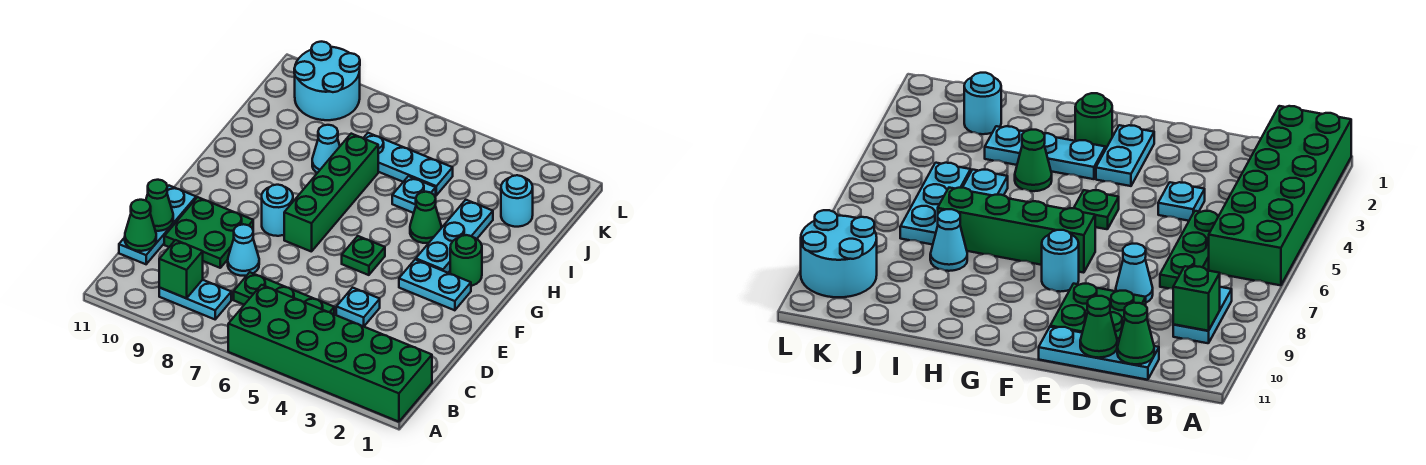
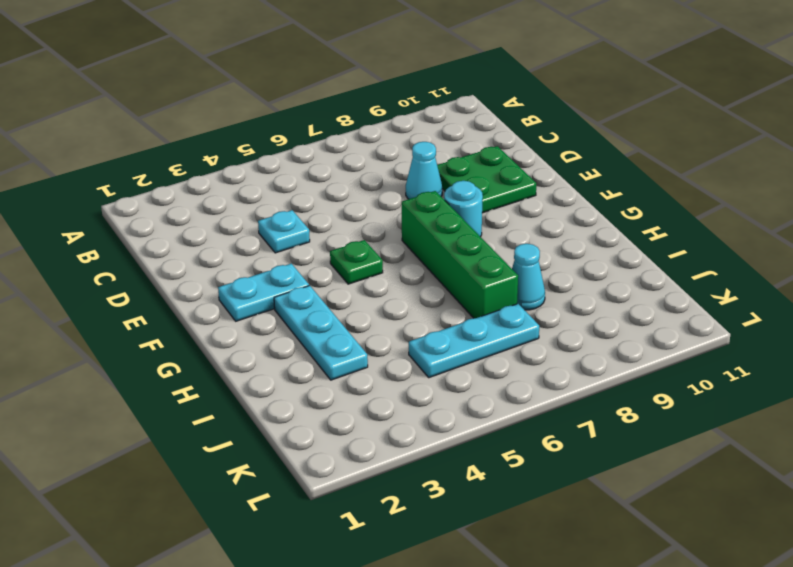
none -> green 2x6 brick [228,285,432,422]
none -> cyan 1x2 plate [159,280,231,319]
none -> green 1x3 plate [234,272,334,314]

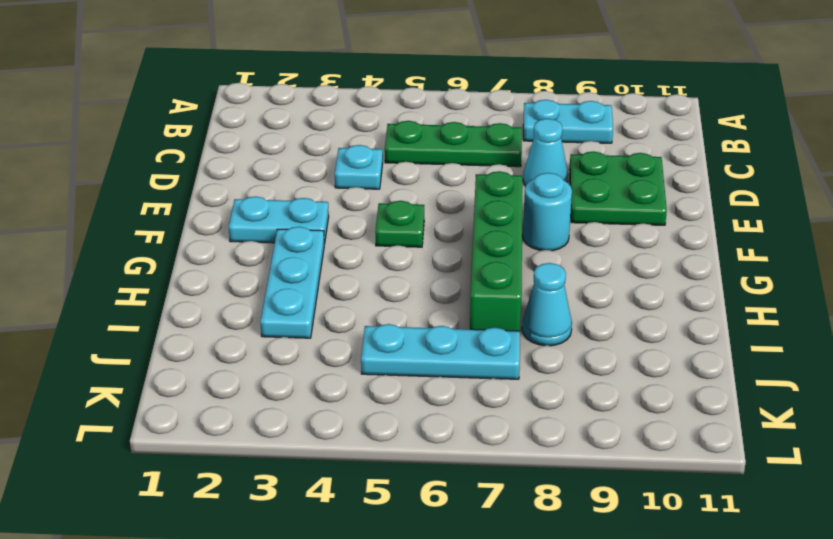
none -> green 2x6 brick [228,285,432,422]
none -> cyan 1x3 plate [119,186,196,264]
none -> green 1x1 round brick [450,235,482,286]

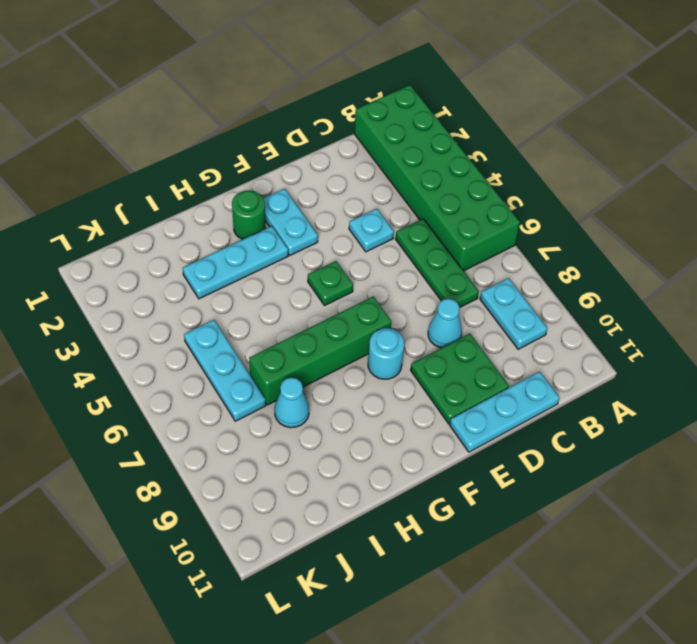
none -> green 1x1 cone [410,192,441,243]
none -> cyan 1x1 plate [392,176,436,213]
none -> cyan 1x1 round brick [501,175,533,227]

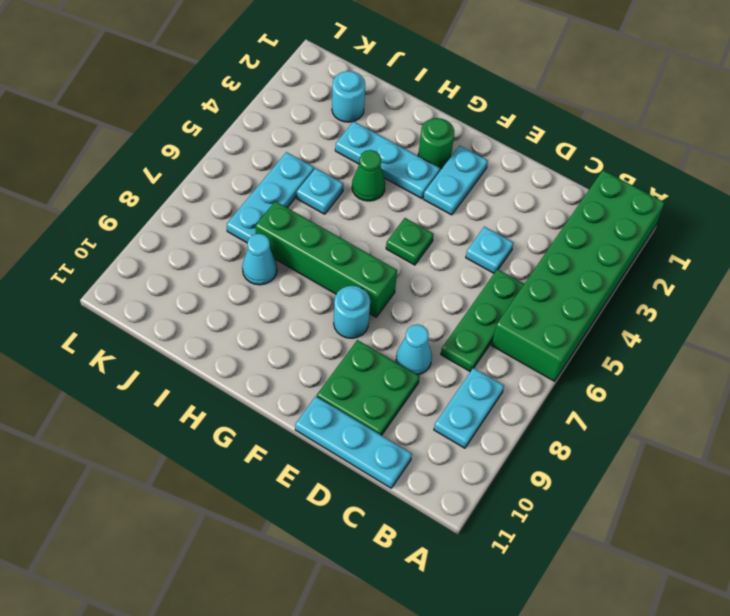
none -> cyan 2x2 round brick [294,42,360,120]
none -> green 1x1 brick [159,240,203,298]
none -> green 1x1 cone [125,200,156,251]

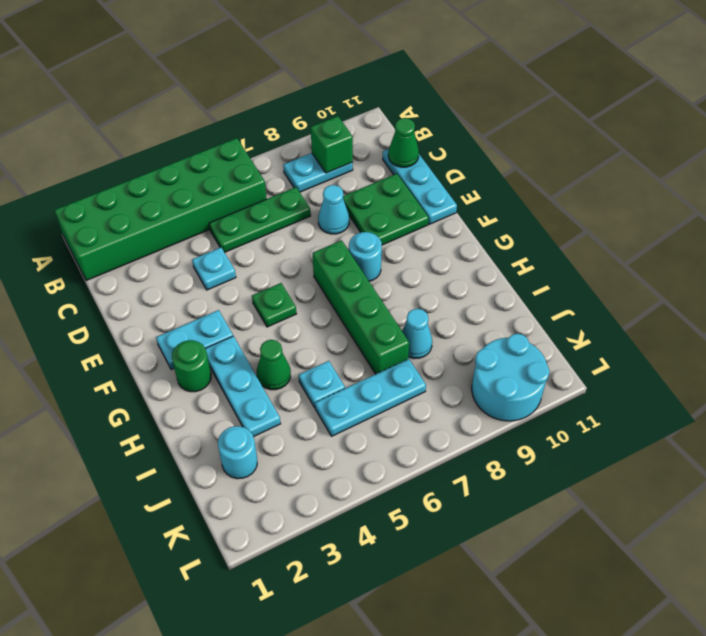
none -> green 1x1 cone [146,180,173,231]

